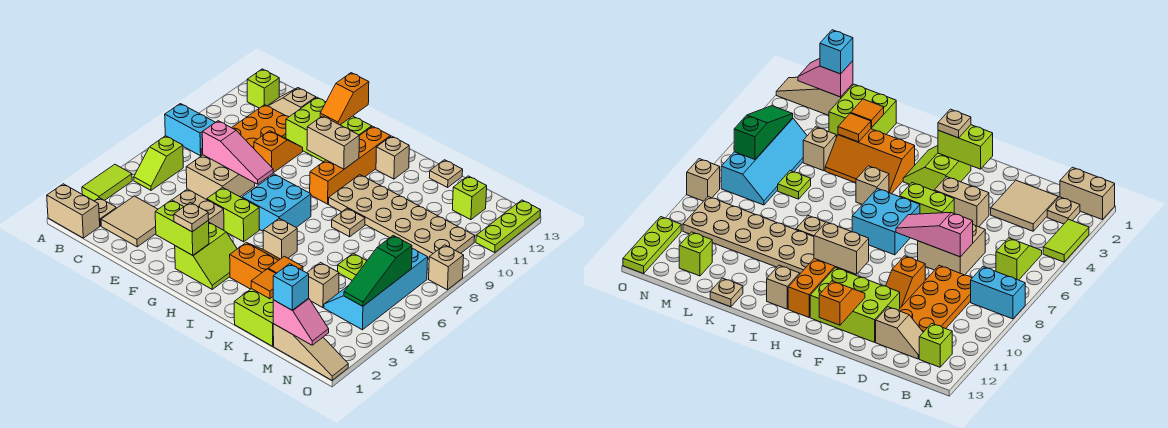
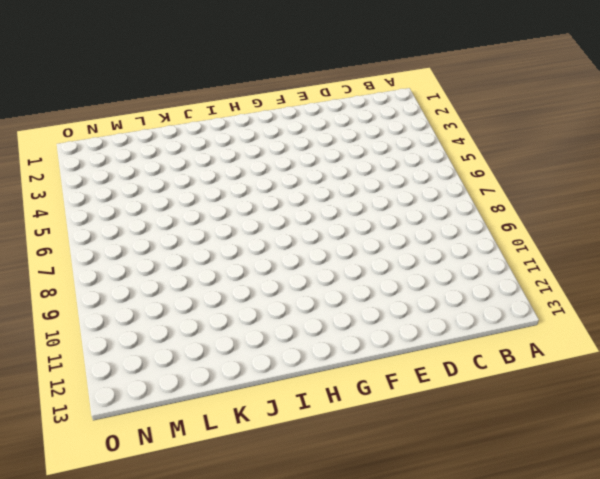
none -> tan 1x2 brick [47,184,100,238]
none -> lime 1x2 tile [82,164,132,201]
none -> cyan 1x2 brick [165,104,215,156]
none -> tan 1x1 plate [95,198,116,226]

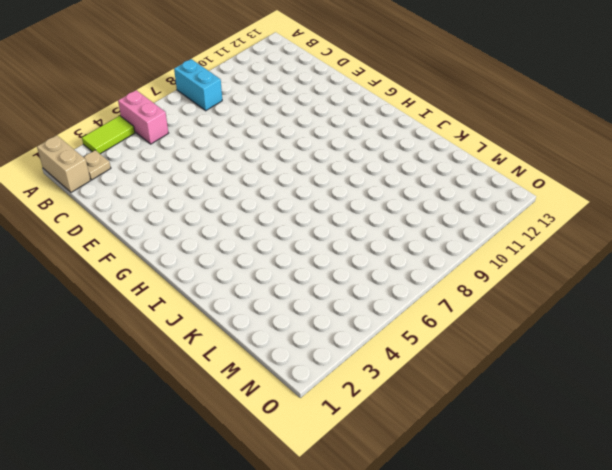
pink 1x2 brick [118,90,168,144] -> lime 1x2 slope [134,136,183,190]
none -> lime 1x1 brick [247,69,279,108]
none -> tan 2x2 tile [101,196,158,247]
none -> orange 2x4 plate [201,105,288,156]
none -> tan 1x2 slope [268,88,316,117]

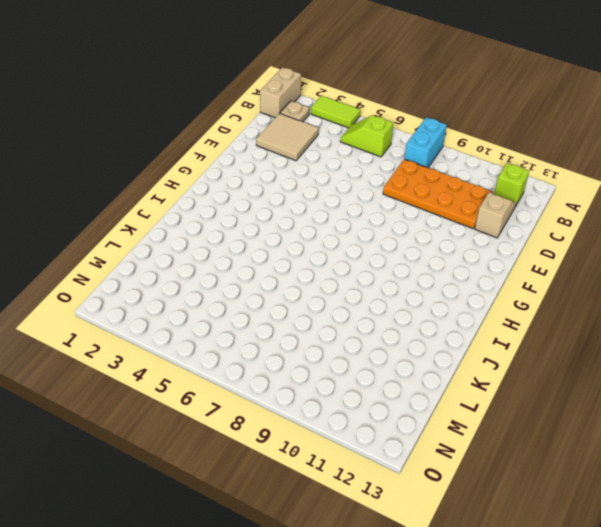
none -> tan 2x2 brick [186,155,255,199]
none -> tan 1x2 brick [173,189,224,230]
none -> orange 1x2 slope [254,131,303,173]
none -> lime 2x3 brick [286,97,372,162]

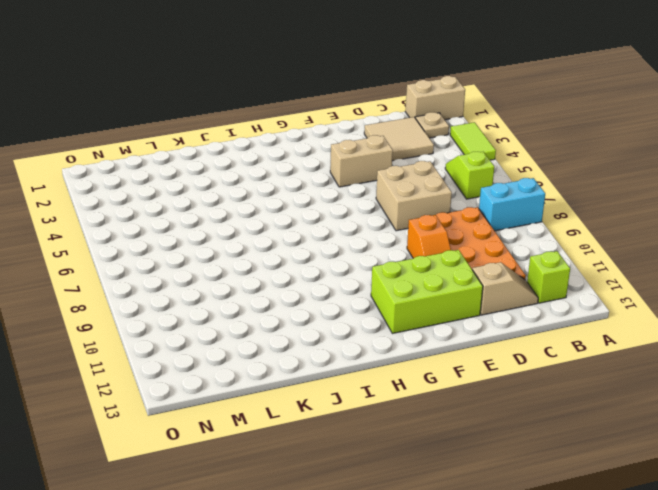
none -> lime 1x2 brick [207,187,259,242]
none -> lime 2x2 slope [175,223,237,289]
none -> cyan 2x2 brick [242,174,311,231]
none -> orange 1x4 brick [310,126,390,204]

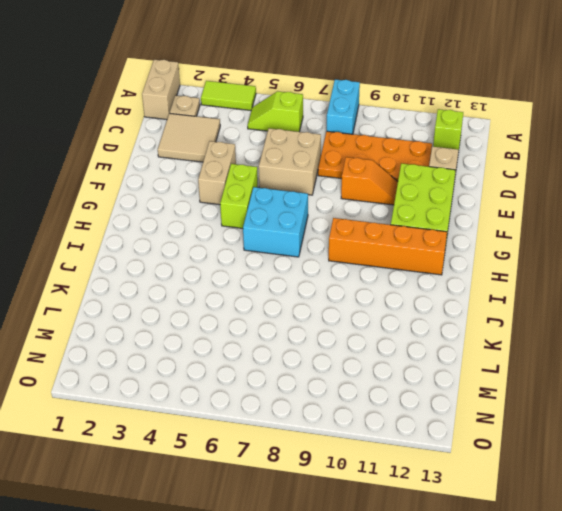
none -> lime 2x2 slope [175,223,237,289]
none -> orange 2x3 slope [230,243,280,289]
none -> tan 1x1 brick [263,219,297,259]
none -> tan 2x6 plate [329,175,475,259]

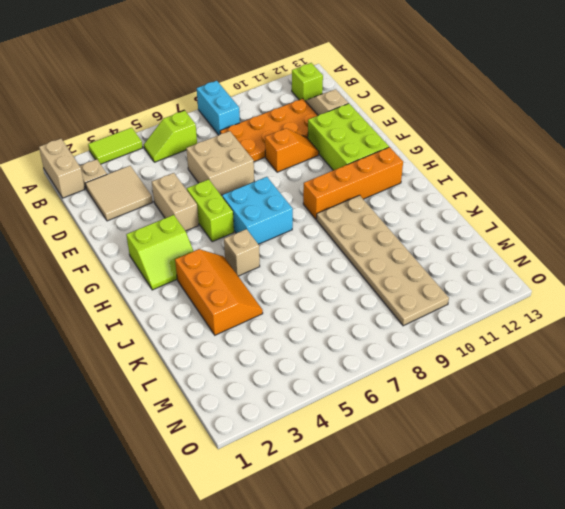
none -> tan 1x1 brick [376,136,409,179]
none -> tan 1x1 plate [332,208,365,237]
none -> lime 2x2 brick [234,289,274,346]
none -> tan 1x1 plate [429,160,463,187]

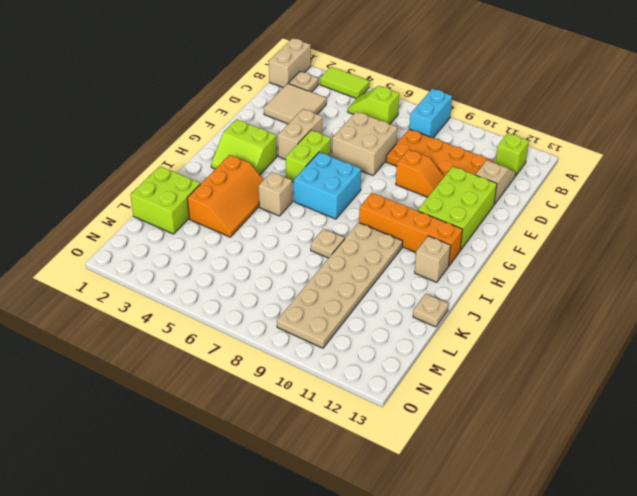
none -> tan 1x1 brick [307,263,339,308]
none -> lime 1x1 plate [338,253,367,280]
none -> tan 1x3 slope [273,324,348,380]
none -> cyan 2x4 slope [324,249,428,330]

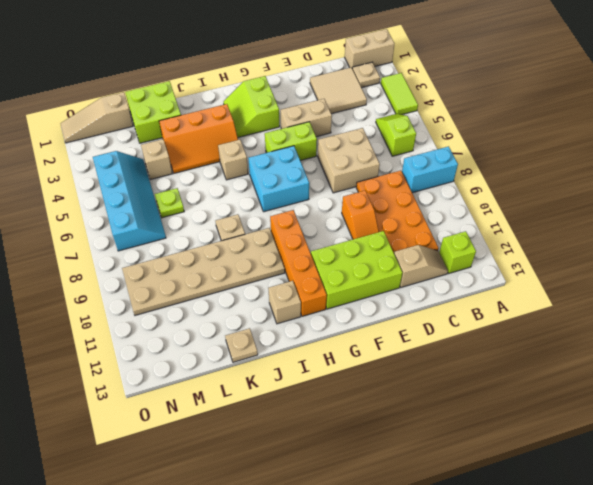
none -> lime 1x1 brick [452,176,487,220]
none -> tan 1x1 brick [429,245,464,290]
none -> lime 1x3 plate [476,200,541,252]
none -> pink 1x3 slope [202,121,273,184]

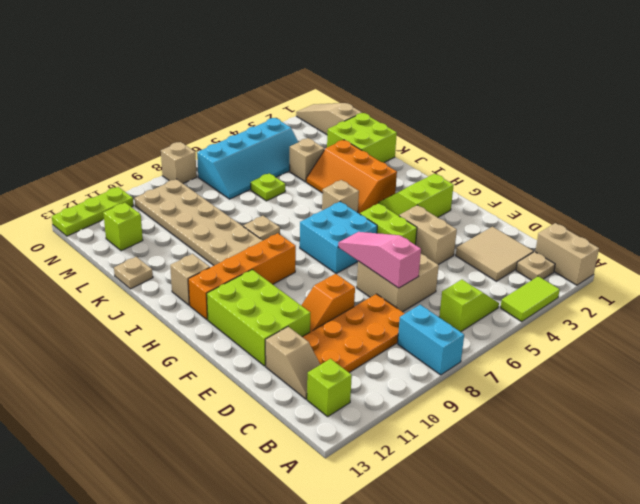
none -> lime 1x2 brick [155,200,209,255]
none -> orange 1x2 slope [320,73,369,125]
none -> tan 1x2 brick [307,116,359,169]
none -> orange 1x1 tile [251,269,276,299]

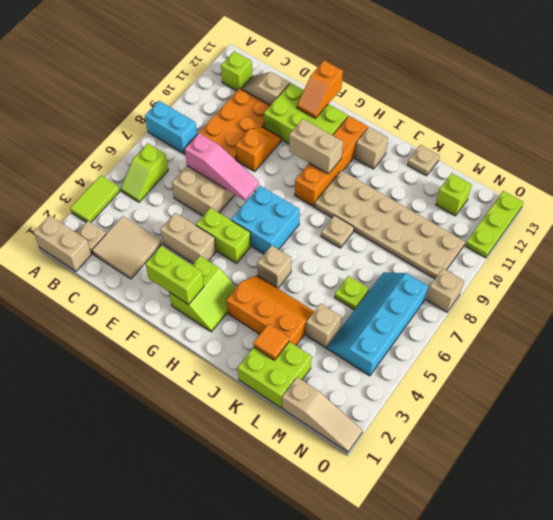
none -> orange 1x1 tile [268,256,303,273]
none -> pink 1x2 slope [273,298,329,345]
none -> green 1x3 slope [344,235,412,306]
none -> tan 1x1 plate [174,203,209,232]

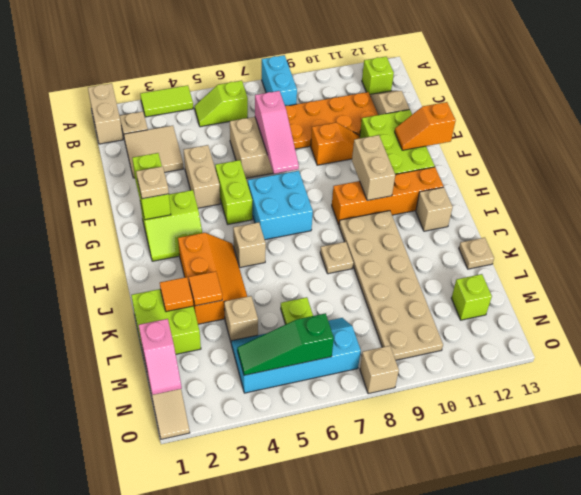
none -> lime 1x3 plate [476,200,541,252]
none -> cyan 1x1 brick [273,264,309,310]

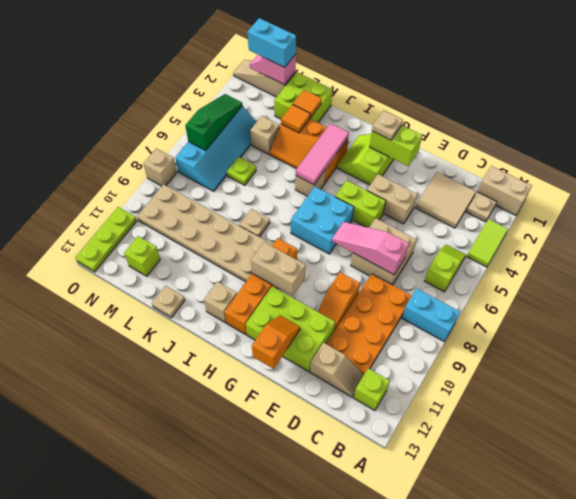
pink 1x3 tile [296,123,349,185] -> none
cyan 1x2 brick [248,18,296,67] -> cyan 1x1 brick [273,264,309,310]

